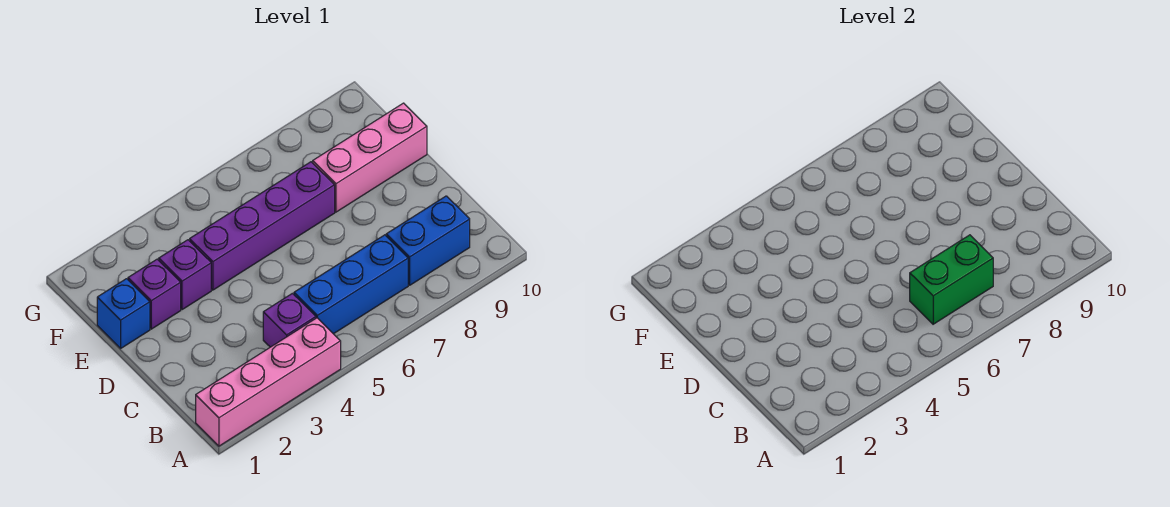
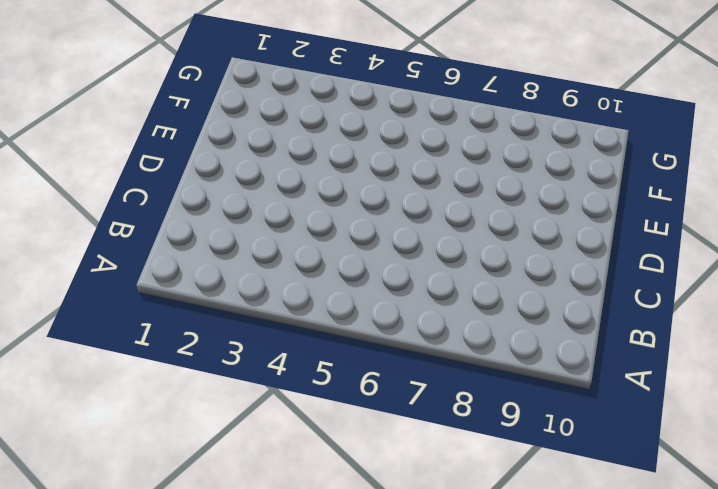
none -> pink 1x4 brick [196,318,341,446]
none -> purple 1x1 brick [263,293,316,347]

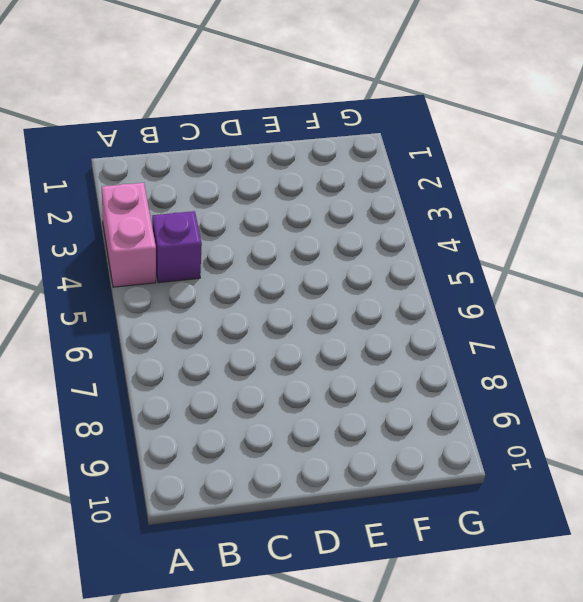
pink 1x2 brick [102,183,156,287] -> pink 1x4 brick [196,318,341,446]
none -> blue 1x3 brick [294,235,408,334]
none -> blue 1x2 brick [386,196,470,285]

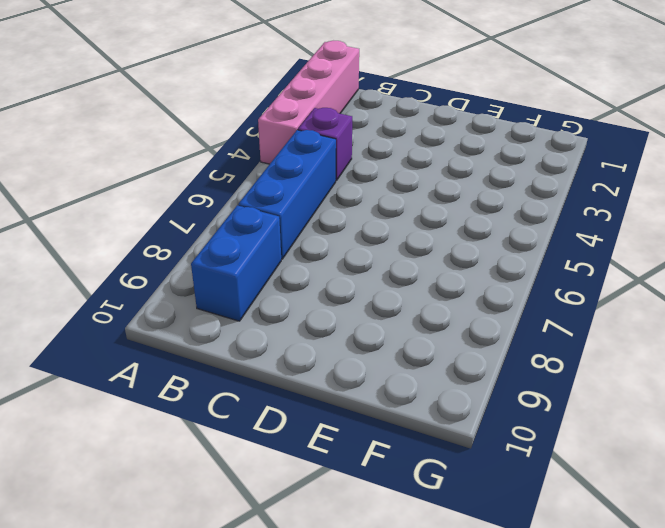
none -> blue 1x1 brick [97,279,150,348]
none -> purple 1x1 brick [128,259,181,329]

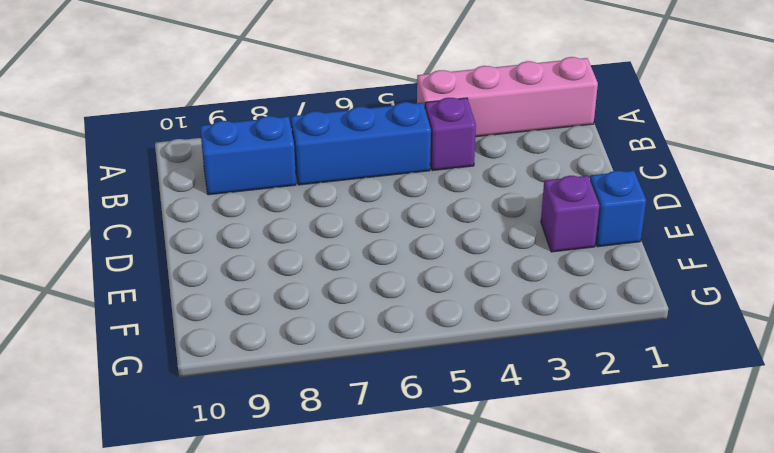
none -> purple 1x1 brick [159,240,211,310]
none -> purple 1x4 brick [190,162,335,290]

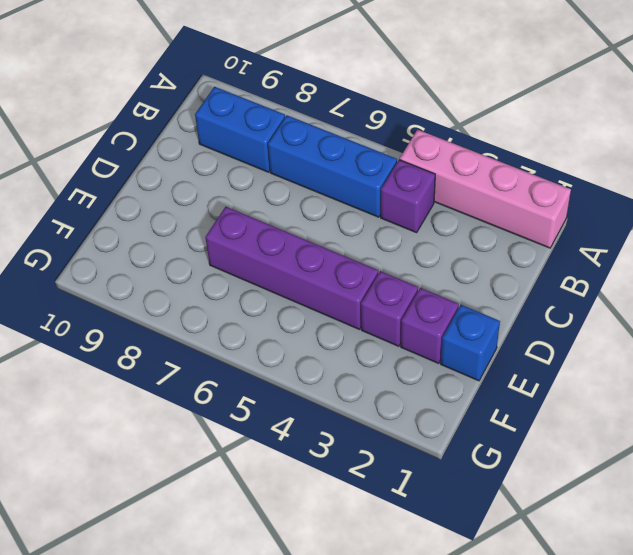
none -> pink 1x3 brick [313,103,427,212]
none -> green 1x2 brick [910,235,993,324]

